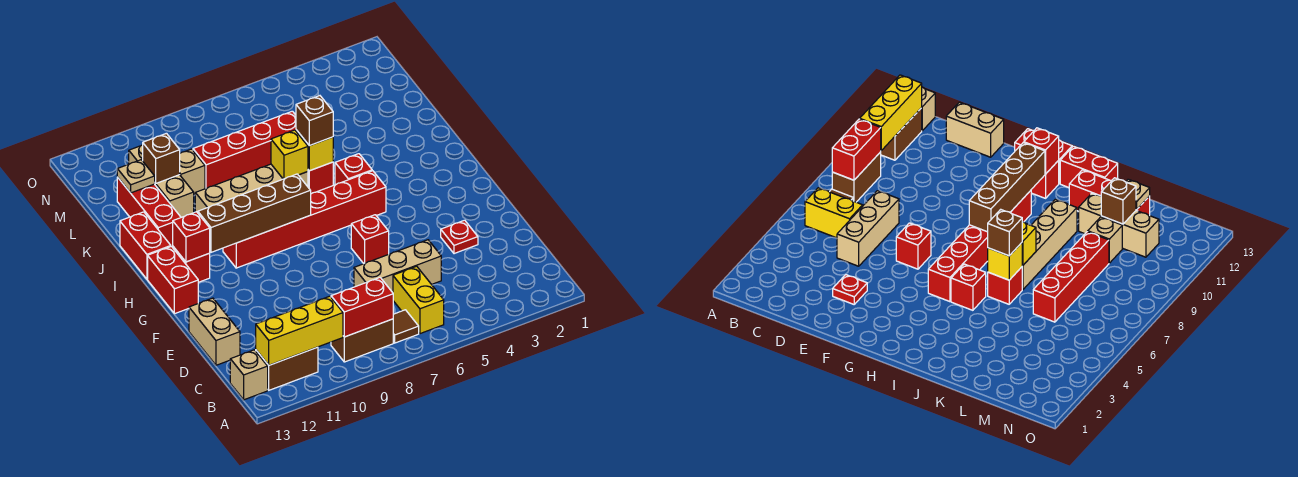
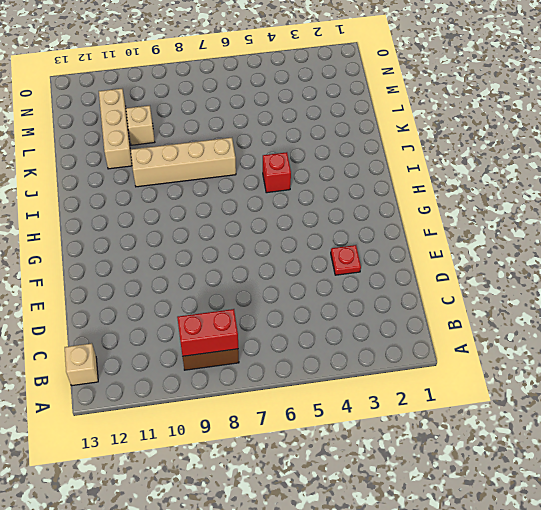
none -> yellow 1x2 brick [393,266,444,334]
none -> brown 1x1 tile [393,310,419,343]
none -> brown 1x2 brick [256,347,318,390]

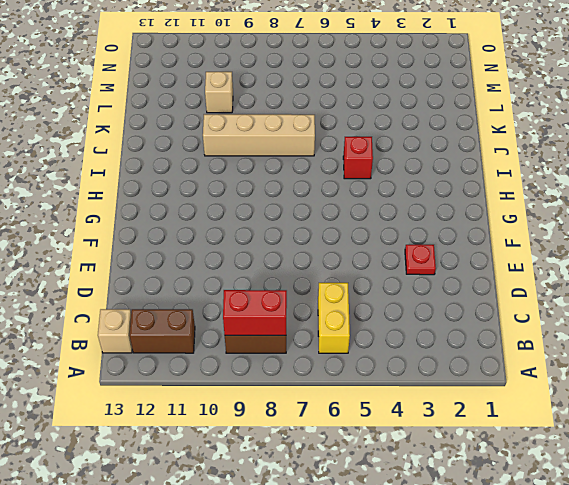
none -> brown 1x1 tile [393,310,419,343]
none -> tan 1x3 brick [354,240,441,293]
none -> tan 1x2 brick [189,298,240,365]

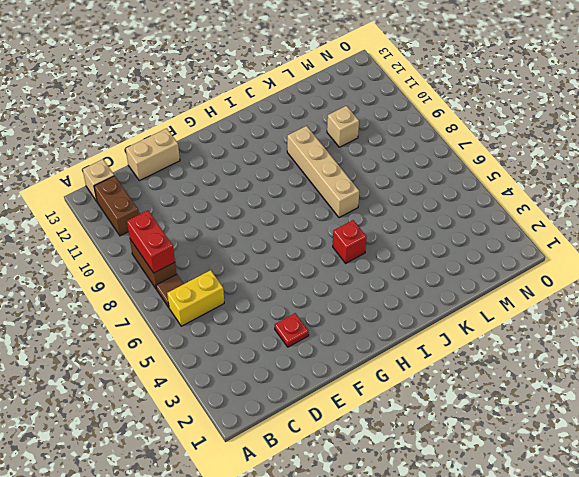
none -> tan 1x3 brick [354,240,441,293]
none -> red 1x1 brick [351,215,389,264]
none -> red 1x2 brick [148,246,198,314]

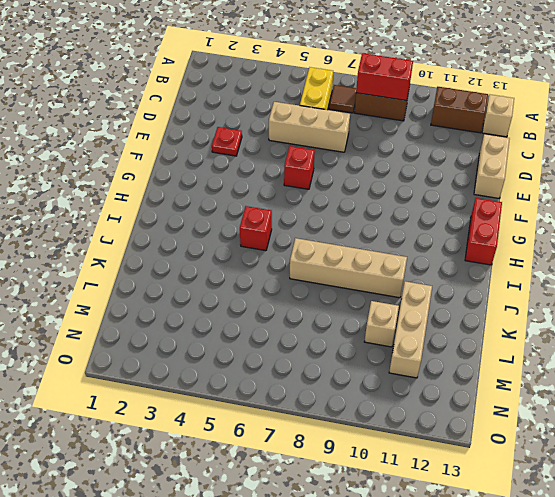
none -> red 1x6 brick [223,171,386,268]
none -> red 1x1 brick [173,247,210,282]
none -> red 1x2 brick [120,212,171,279]

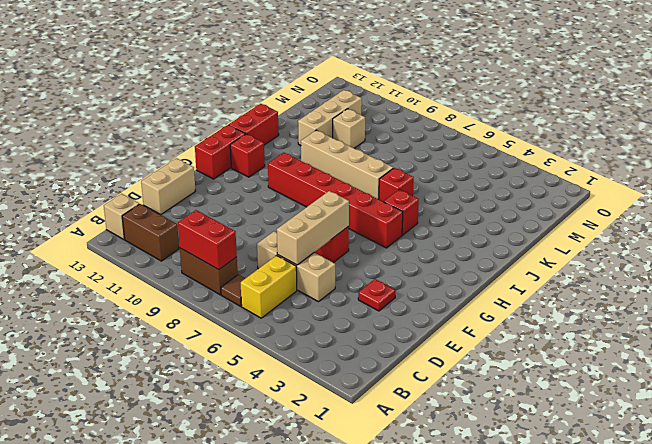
tan 1x3 brick [277,191,349,265] -> none
none -> red 1x3 brick [117,177,181,247]
none -> red 1x4 brick [193,111,296,189]
none -> yellow 1x3 brick [256,296,343,365]

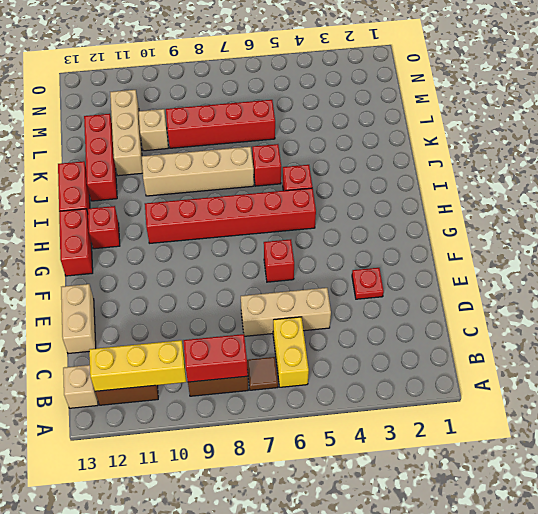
none -> brown 1x4 brick [198,174,311,252]
none -> red 1x1 brick [173,212,210,262]
none -> yellow 1x1 brick [296,130,333,171]

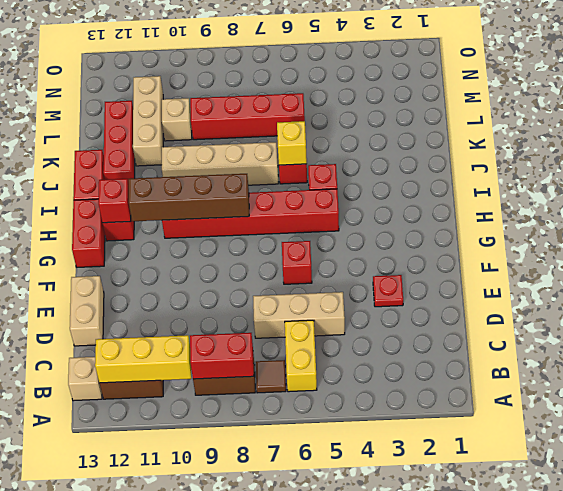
none -> yellow 1x1 brick [271,130,308,179]
none -> brown 1x1 brick [143,133,180,183]
none -> tan 1x1 plate [117,160,155,193]

